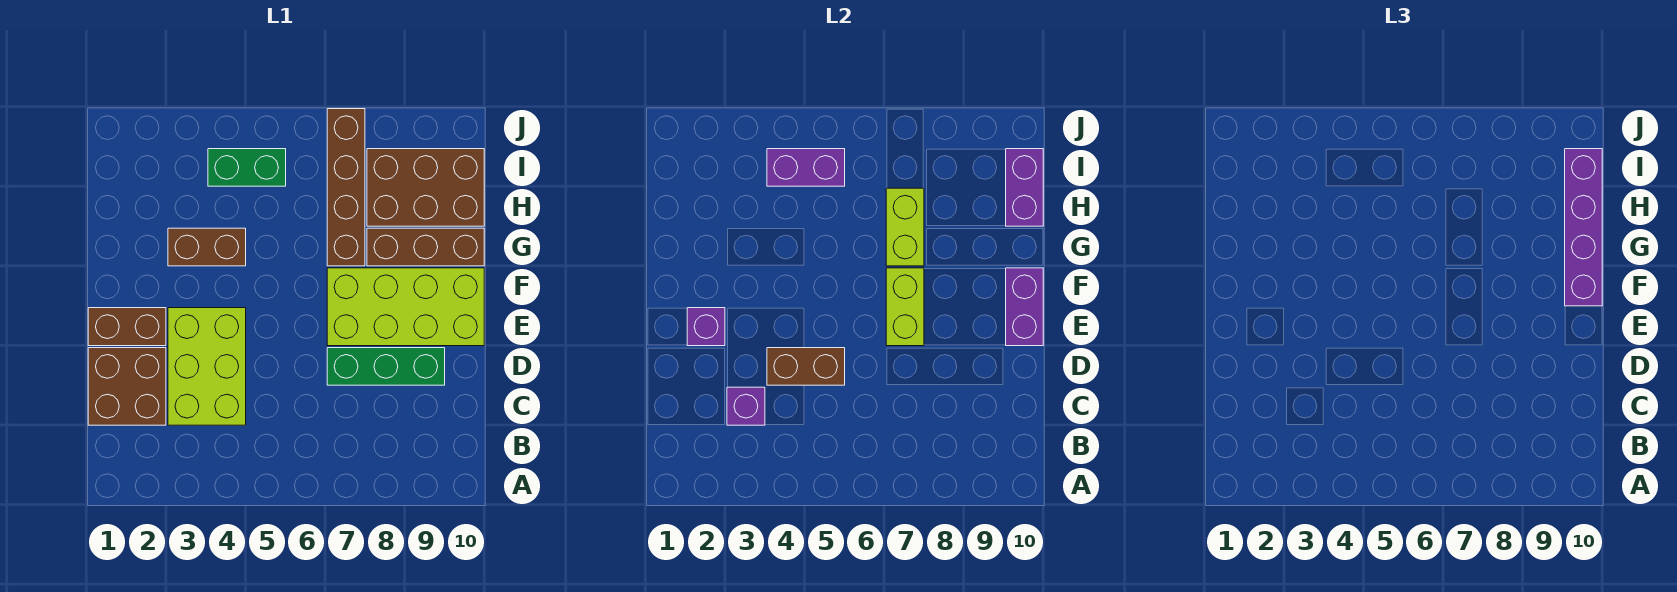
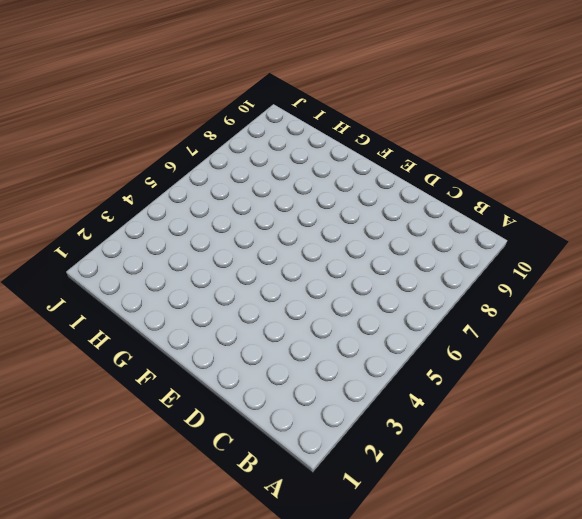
none -> brown 2x2 brick [88,348,166,425]
none -> lime 2x3 brick [168,308,246,425]
none -> green 1x3 brick [327,348,445,385]

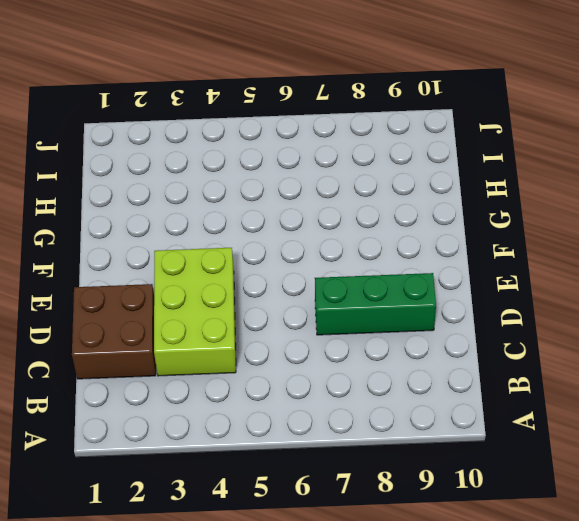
none -> brown 1x2 brick [88,308,166,346]
none -> lime 2x4 brick [327,268,484,346]
none -> brown 1x2 brick [168,228,246,266]

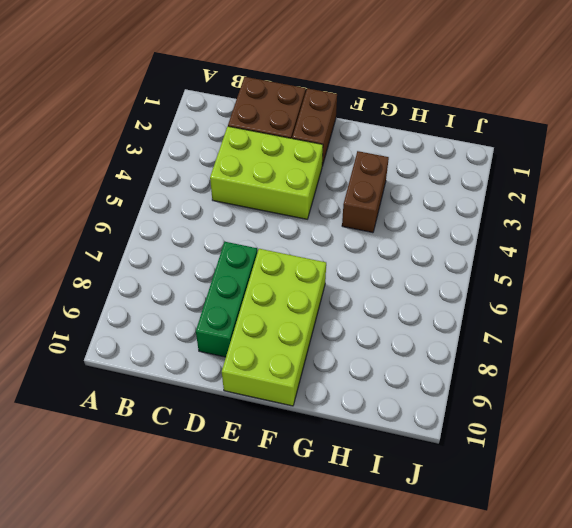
none -> brown 1x4 brick [327,109,365,266]
none -> brown 1x3 brick [367,228,484,266]
none -> brown 2x3 brick [367,149,484,226]

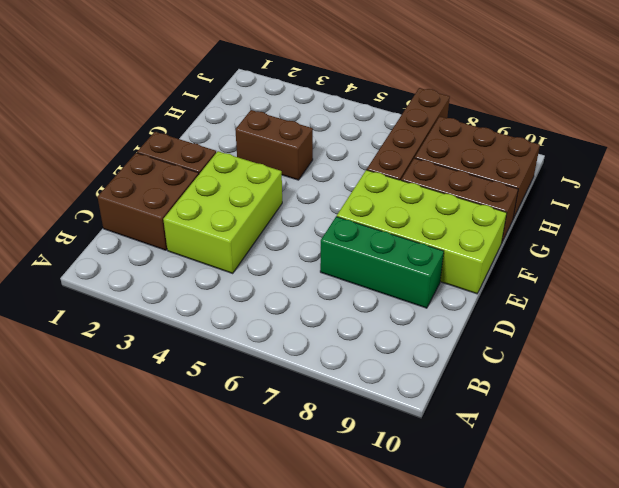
none -> green 1x2 brick [208,149,286,186]
none -> purple 1x1 brick [727,387,765,425]
none -> brown 1x2 brick [767,348,845,385]

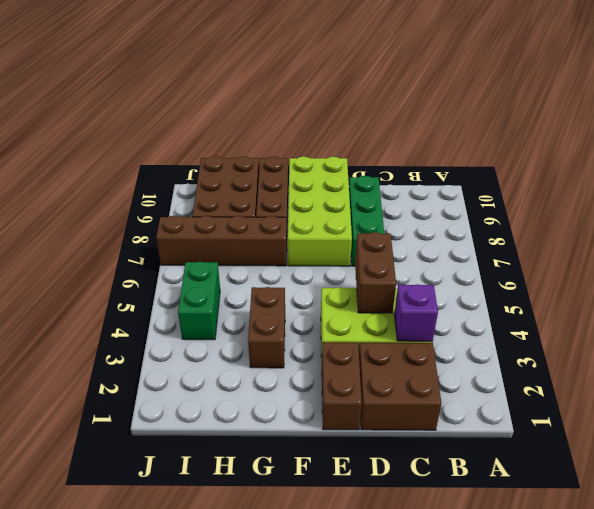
none -> purple 1x1 brick [687,308,725,346]
none -> lime 1x2 brick [886,268,924,346]
none -> purple 1x2 brick [1006,268,1043,346]

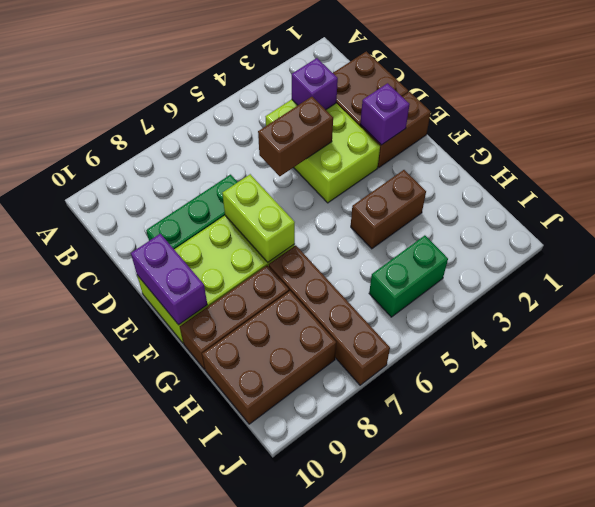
none -> lime 1x2 brick [886,188,924,266]
none -> purple 1x2 brick [1006,149,1043,226]
none -> purple 1x2 brick [767,149,845,186]

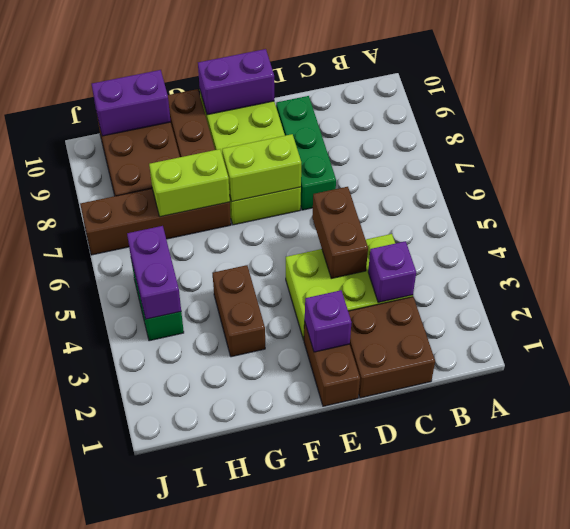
none -> purple 1x4 brick [1565,149,1602,306]

